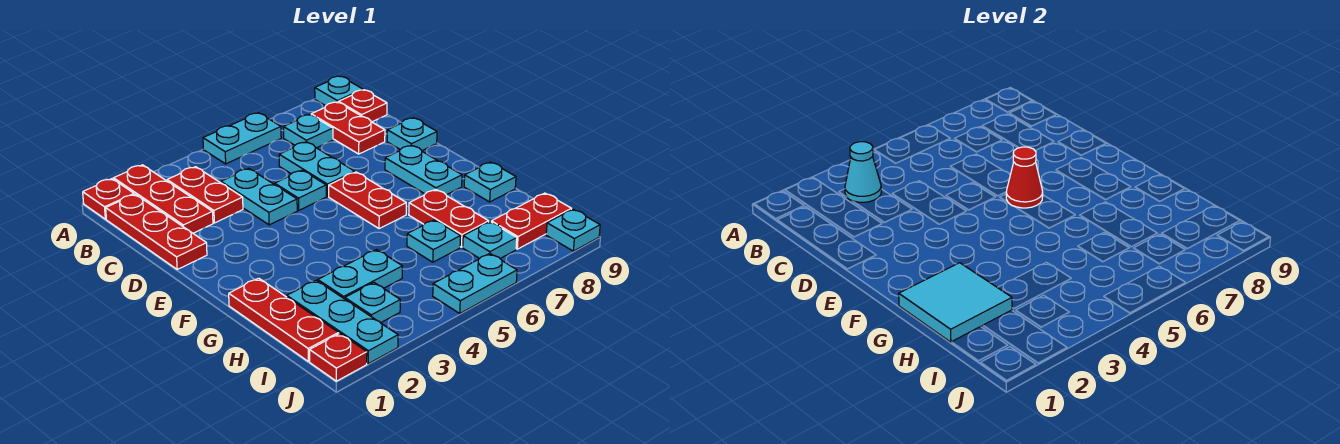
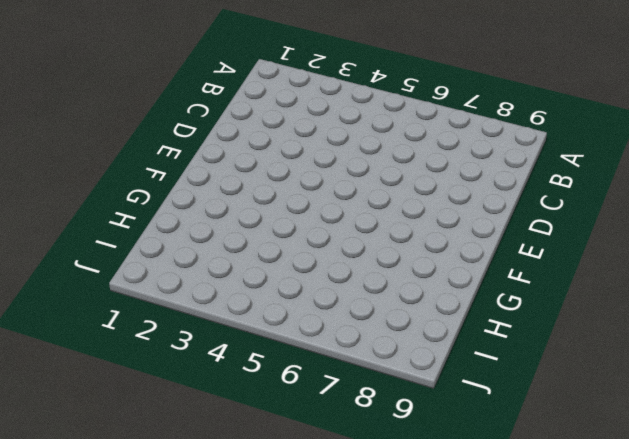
none -> red 1x1 plate [83,179,134,219]
none -> red 1x3 plate [114,165,213,233]
none -> cyan 1x2 plate [203,113,281,164]
none -> cyan 1x1 plate [315,76,363,106]

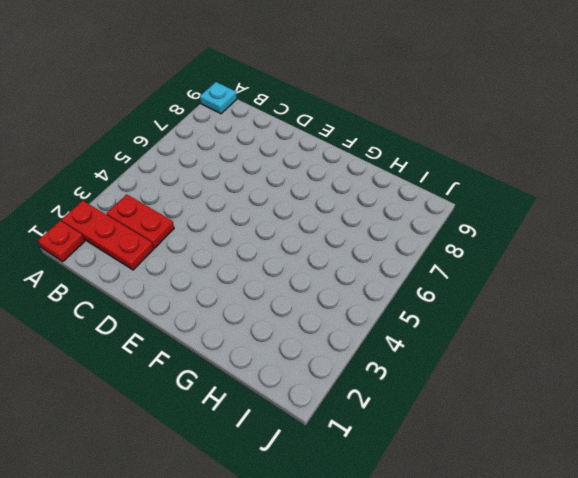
none -> cyan 1x2 plate [203,113,281,164]
none -> red 1x3 plate [106,194,207,269]
none -> cyan 1x1 plate [284,115,333,148]
none -> red 1x2 plate [311,102,385,154]

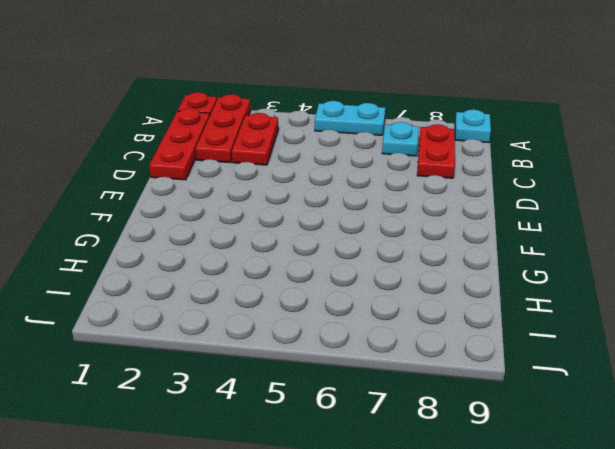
none -> red 1x1 plate [339,90,387,122]
none -> cyan 1x2 plate [221,169,297,225]
none -> cyan 1x2 plate [279,142,355,196]
none -> cyan 1x1 plate [275,170,326,210]

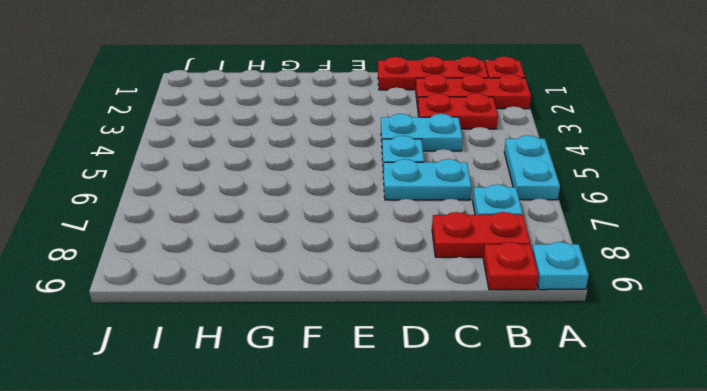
none -> cyan 1x1 plate [387,118,437,150]
none -> red 1x2 plate [329,172,406,229]
none -> cyan 1x2 plate [385,145,462,195]
none -> red 1x3 plate [229,278,339,361]

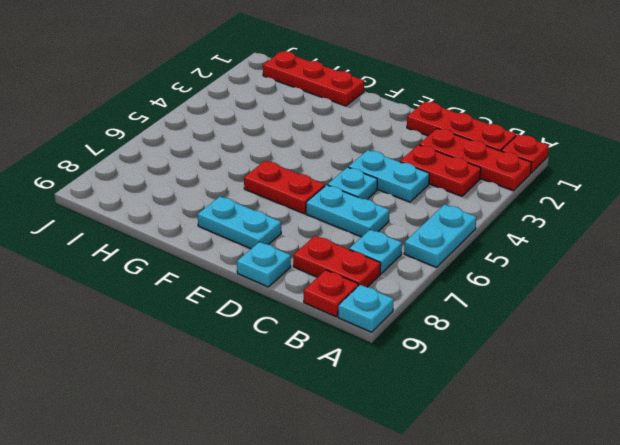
none -> red 1x2 plate [409,189,489,247]
none -> cyan 1x1 plate [464,162,516,202]
none -> cyan 1x3 plate [287,280,398,364]
none -> cyan 1x2 plate [318,250,402,299]

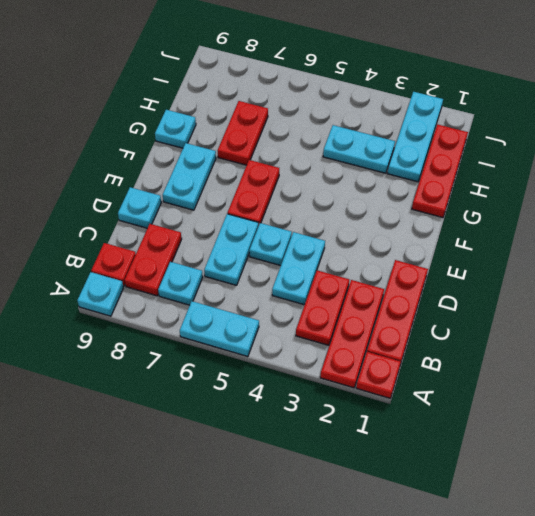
none -> cyan 1x1 plate [407,220,461,262]
none -> cyan 1x1 plate [345,283,400,323]
none -> cyan 1x1 plate [463,222,517,258]
none -> red 1x2 plate [491,193,572,249]

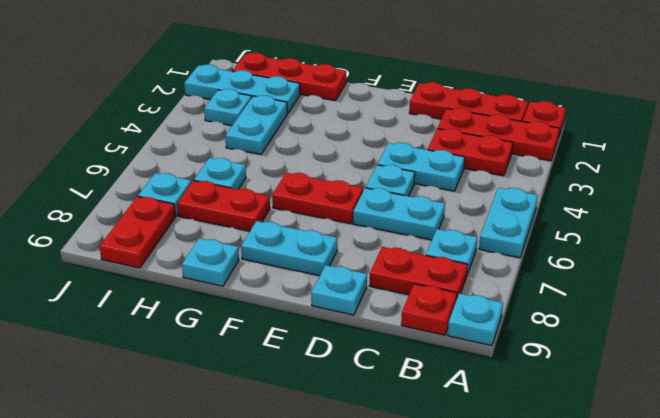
none -> red 1x1 plate [310,334,367,381]
none -> cyan 1x2 plate [433,254,517,313]
none -> cyan 1x1 plate [546,209,600,251]
none -> cyan 1x1 cone [845,142,881,202]

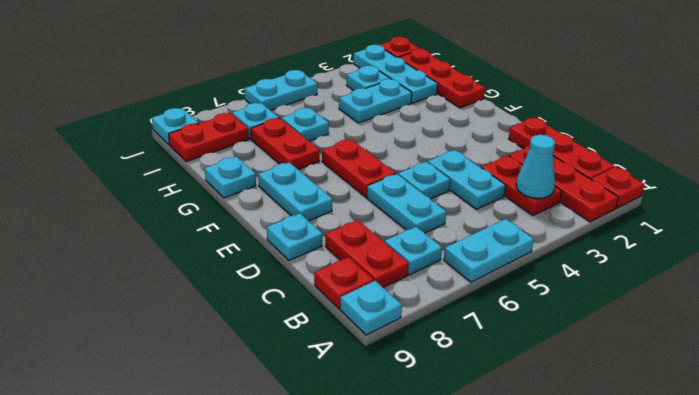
none -> red 1x1 cone [1006,147,1043,208]
none -> cyan 2x2 tile [899,263,1012,342]

